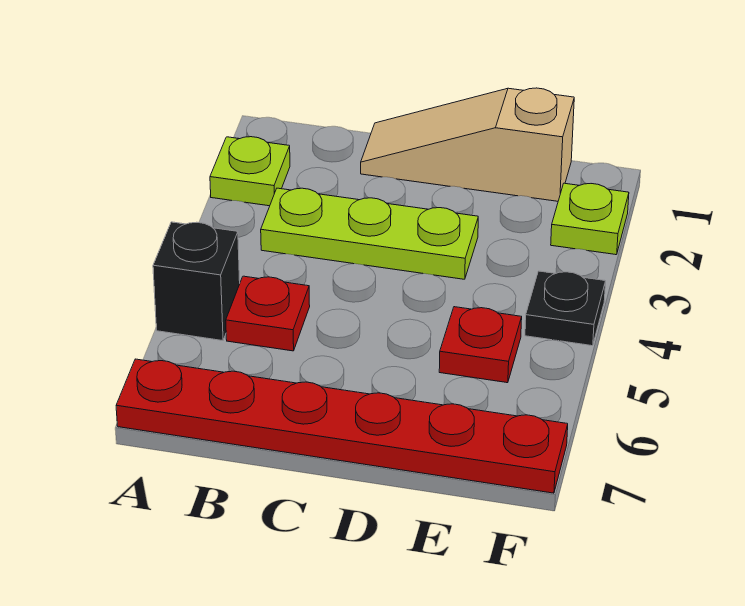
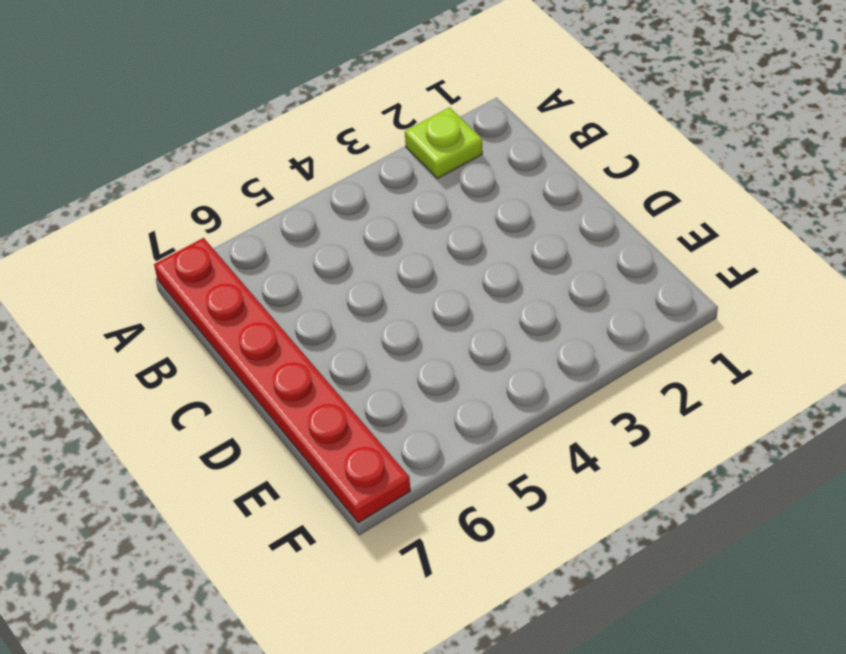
none -> black 1x1 brick [153,222,240,341]
none -> lime 1x3 plate [261,188,478,279]

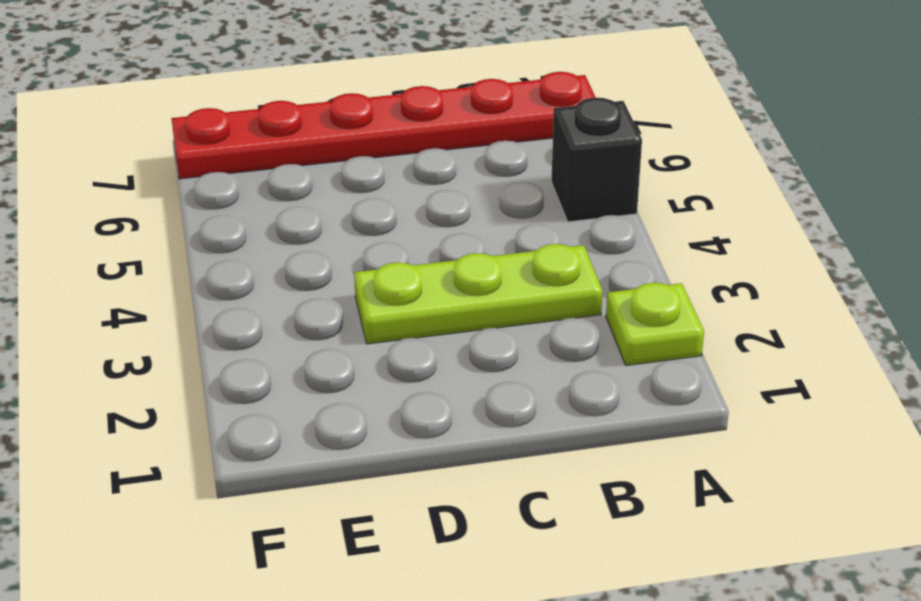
none -> red 1x1 plate [226,276,310,351]
none -> tan 1x3 slope [361,88,574,201]

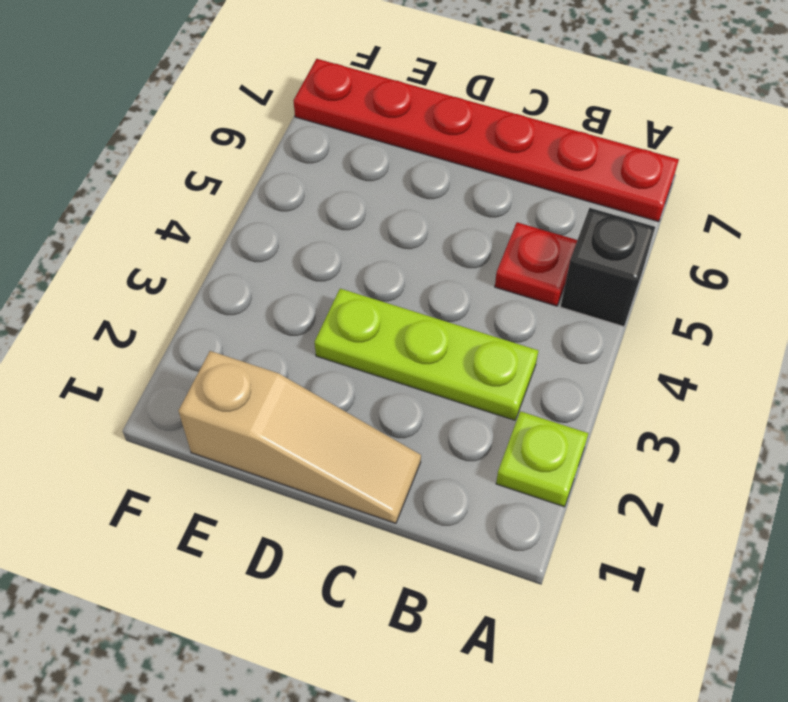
none -> red 1x1 plate [439,307,522,383]
none -> lime 1x1 plate [551,183,629,255]

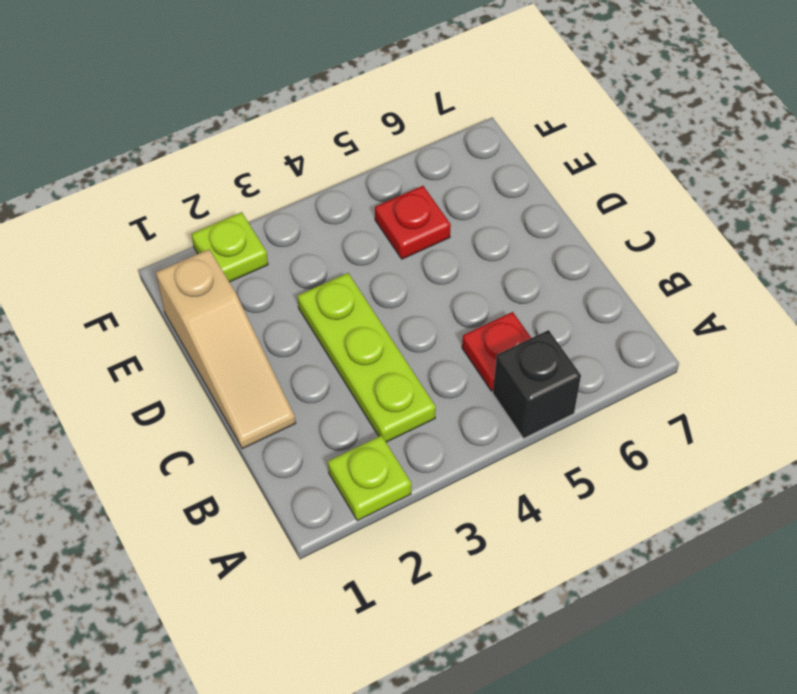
none -> red 1x6 plate [116,359,568,493]
none -> black 1x1 plate [525,271,606,346]

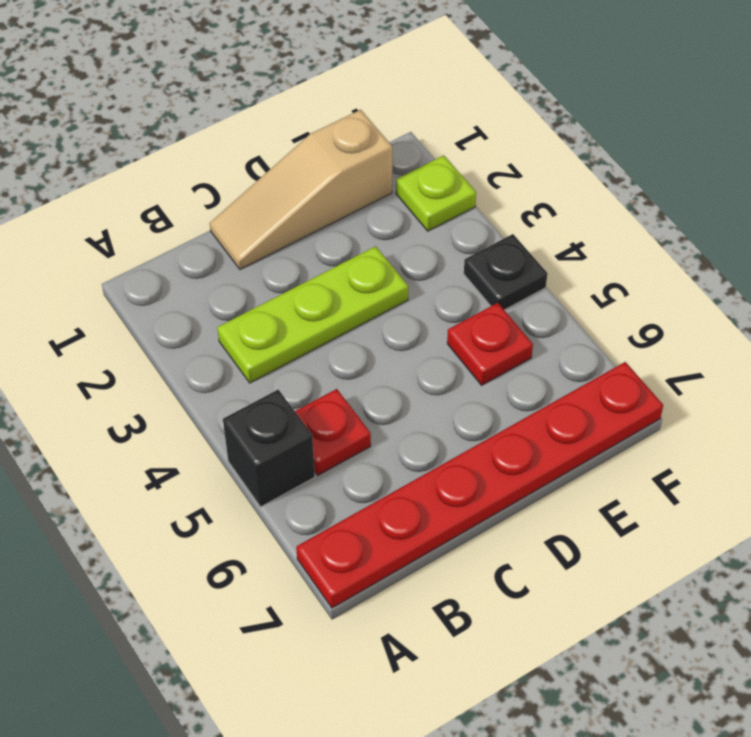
none -> lime 1x1 plate [210,137,290,206]

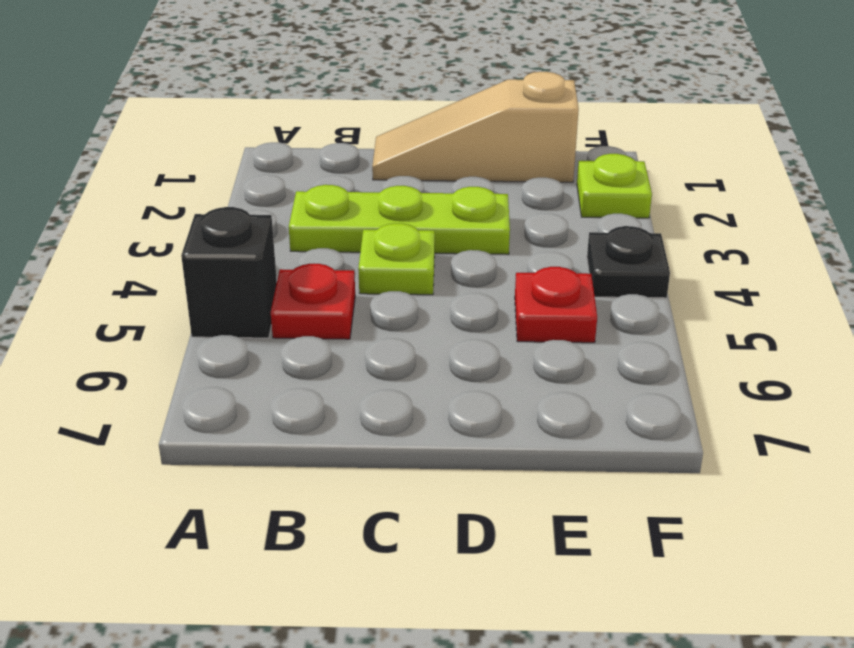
lime 1x1 plate [358,223,435,295] -> lime 1x1 plate moved to [210,137,290,206]
none -> red 1x6 plate [116,359,568,493]

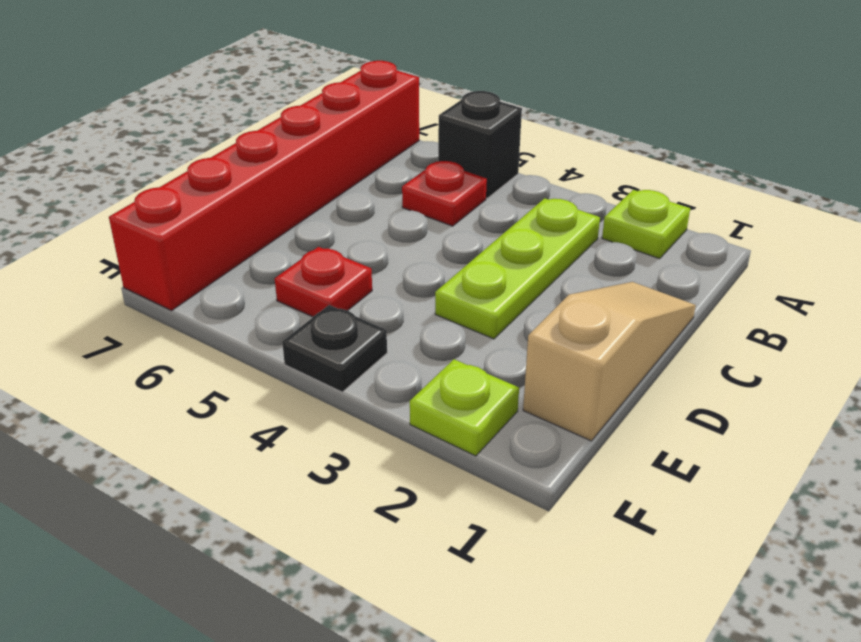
red 1x6 brick [109,61,419,311] -> red 1x6 plate [116,359,568,493]

